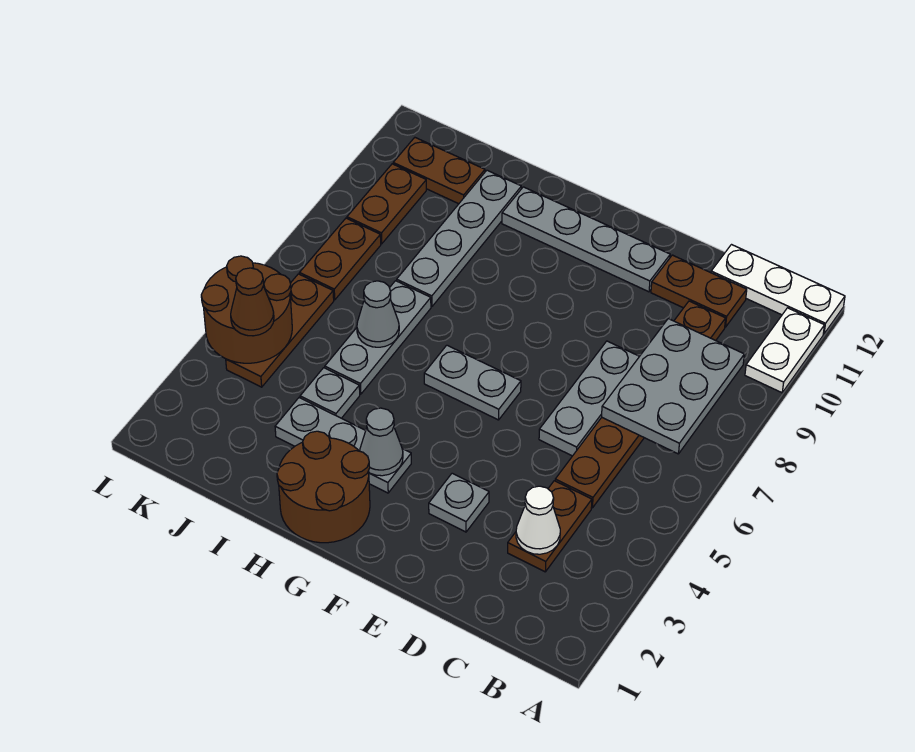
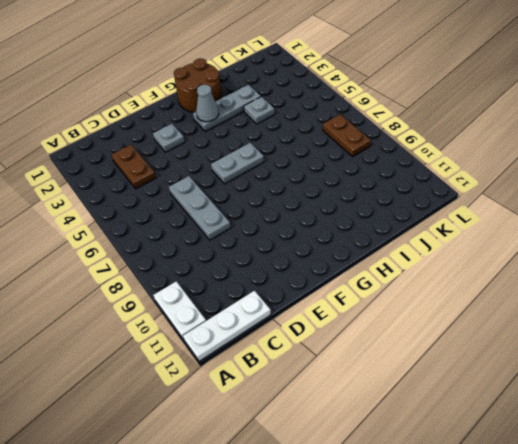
none -> brown 1x6 plate [555,301,726,508]
none -> brown 1x2 plate [651,255,747,327]
none -> grey 1x4 plate [502,187,670,292]

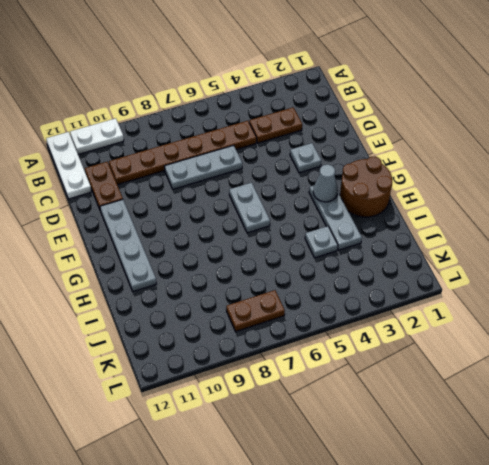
none -> grey 1x3 plate [325,281,431,394]
none -> grey 1x4 plate [397,170,521,307]
none -> brown 1x2 plate [393,138,485,204]

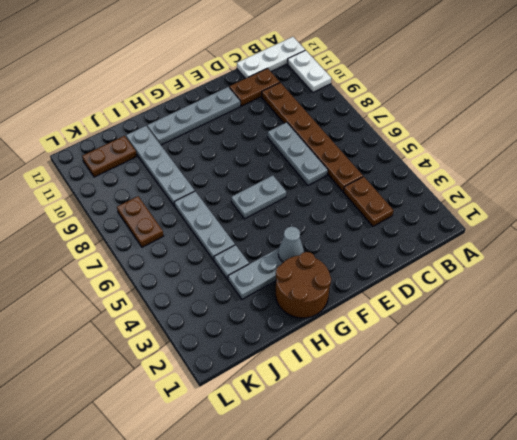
none -> grey 1x1 plate [429,473,489,532]
none -> brown 1x3 plate [226,274,334,387]
none -> brown 1x2 plate [347,164,426,244]

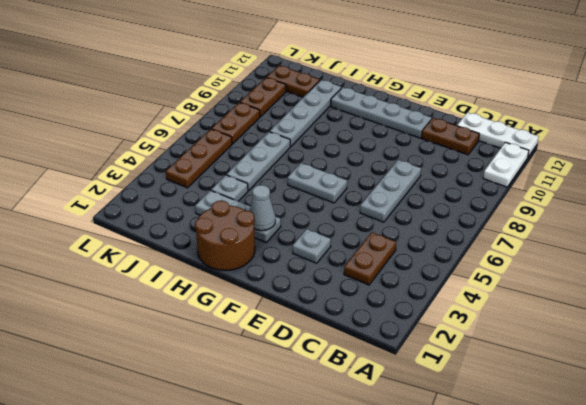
none -> brown 1x6 plate [555,301,726,508]
none -> grey 2x3 plate [602,319,744,454]
none -> white 1x1 cone [516,486,560,554]

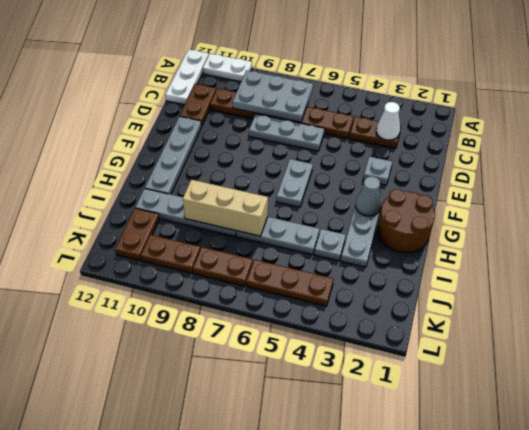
tan 1x3 brick [183,180,268,236] -> none
none -> grey 1x1 cone [357,281,399,347]
none -> brown 2x2 round brick [201,256,292,363]
none -> brown 1x1 cone [231,268,274,336]

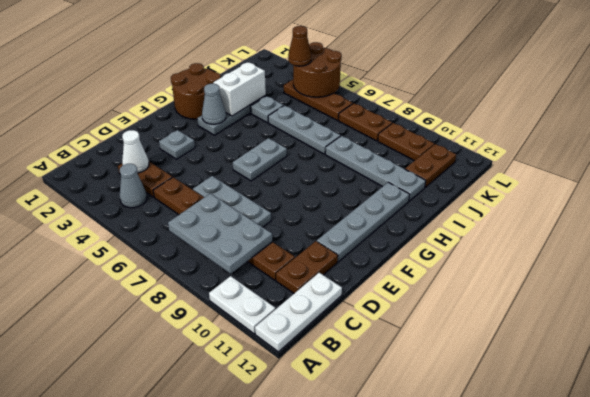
grey 1x1 cone [120,164,147,208] -> grey 1x1 cone moved to [357,281,399,347]
white 1x2 brick [213,63,266,116] -> none

